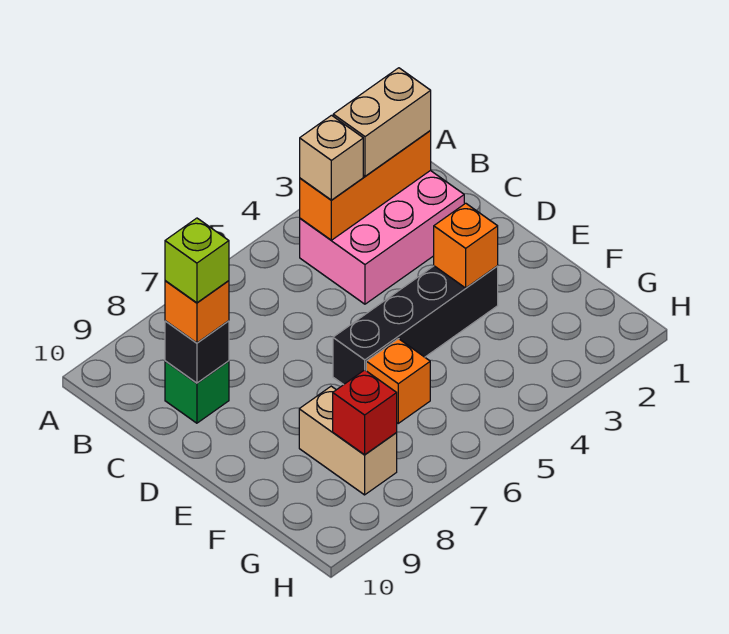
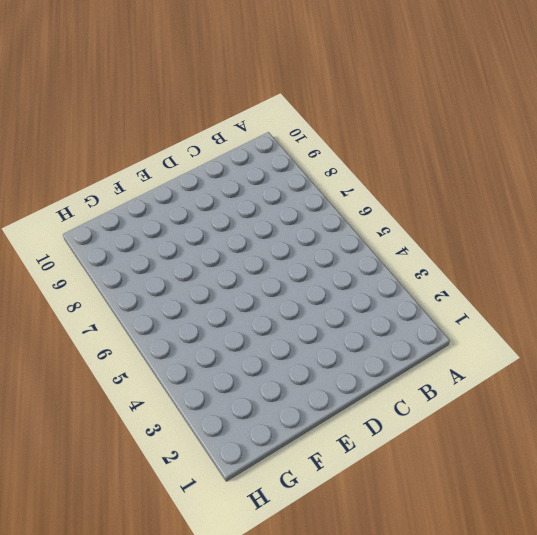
none -> pink 2x3 brick [300,170,464,304]
none -> green 1x1 brick [165,361,229,423]
none -> black 1x4 brick [333,266,498,385]

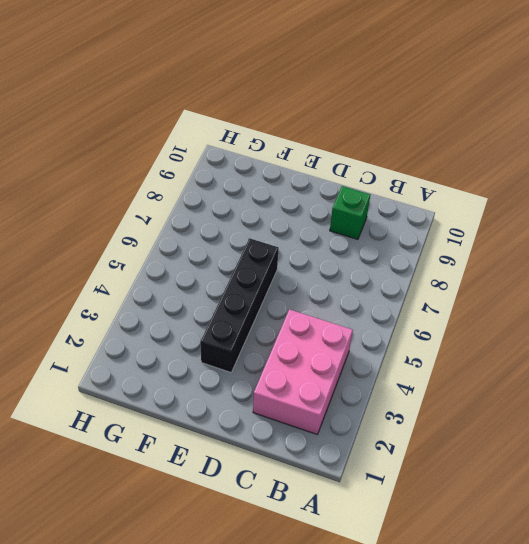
none -> orange 1x1 brick [366,339,430,423]
none -> tan 1x2 brick [299,386,397,495]
none -> orange 1x3 brick [300,130,431,240]

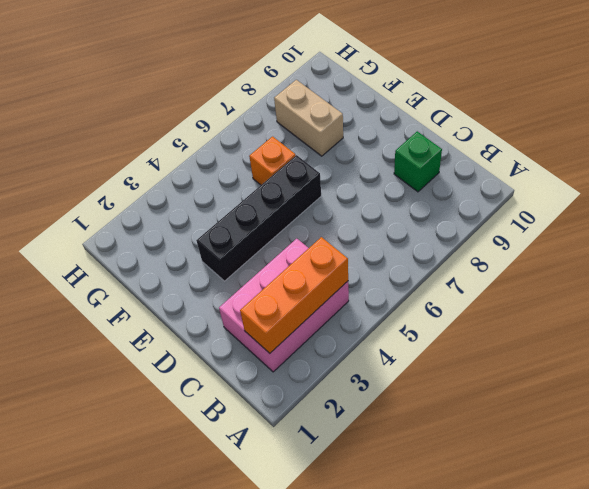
none -> black 1x1 brick [165,321,229,383]
none -> orange 1x1 brick [434,203,498,288]
none -> red 1x1 brick [333,370,397,455]

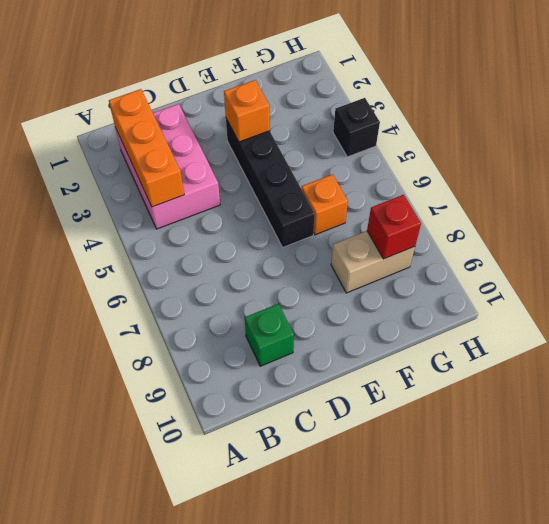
black 1x1 brick [333,98,380,157] -> black 1x1 brick moved to [165,321,229,383]
none -> tan 1x2 brick [333,68,431,176]
none -> tan 1x1 brick [300,115,363,200]
none -> orange 1x1 brick [165,281,229,343]

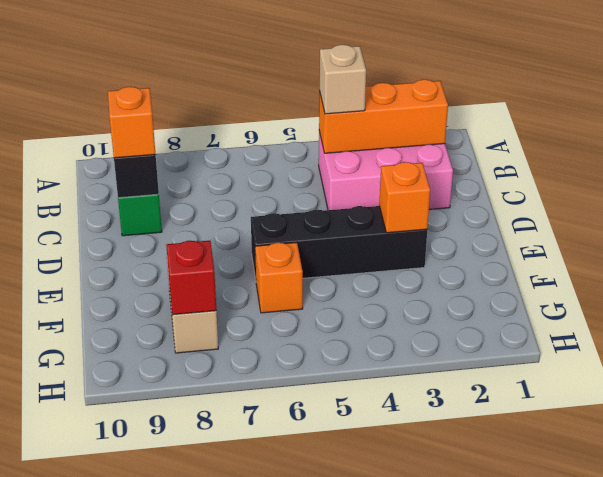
none -> tan 1x2 brick [333,68,431,176]
none -> lime 1x1 brick [165,218,229,303]

